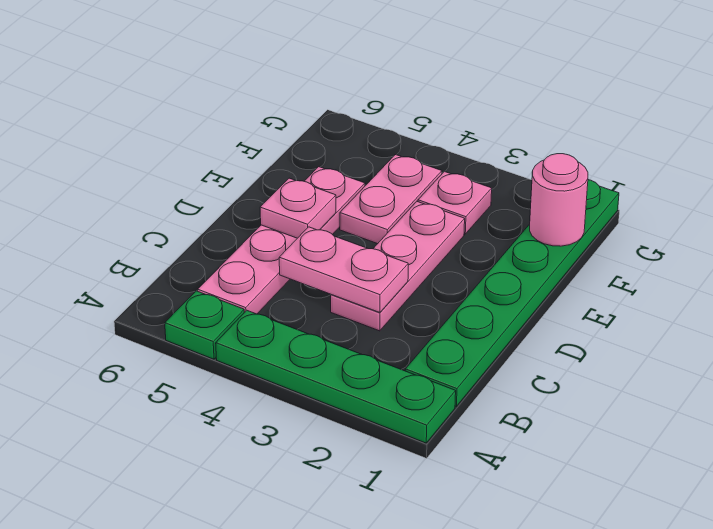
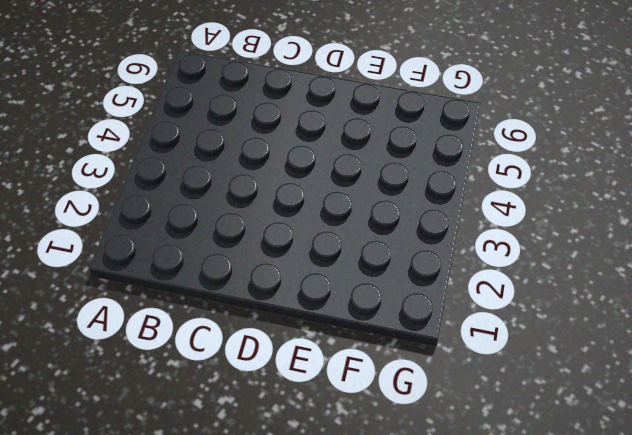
none -> green 1x4 plate [216,310,456,443]
none -> green 1x1 plate [165,291,244,359]

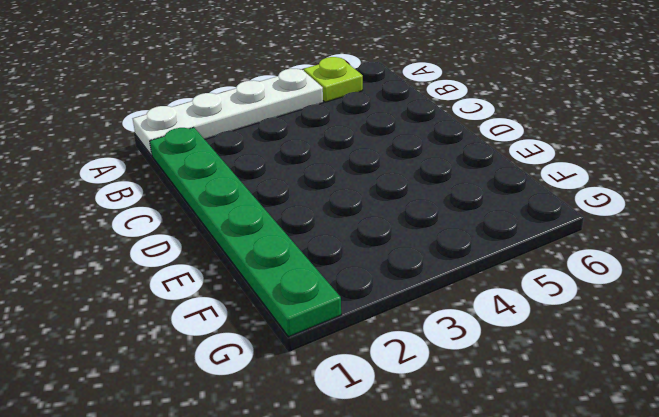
white 1x4 plate [133,69,323,155] -> green 1x4 plate [216,310,456,443]
lime 1x1 plate [304,57,363,102] -> green 1x1 plate [165,291,244,359]
none -> pink 1x4 plate [198,167,365,314]
none -> pink 1x3 plate [331,202,465,331]

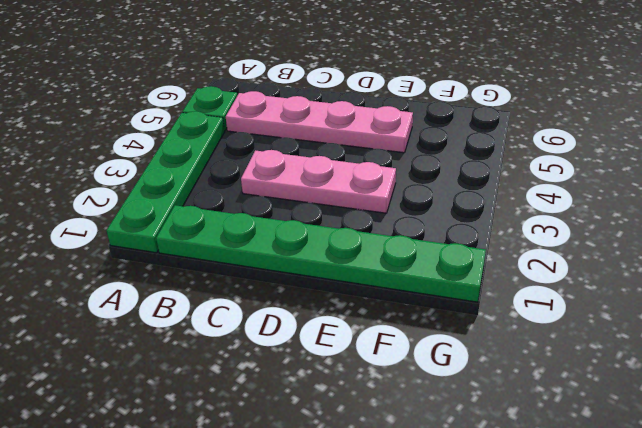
none -> pink 1x2 plate [340,155,442,244]
none -> pink 1x1 plate [418,172,492,234]

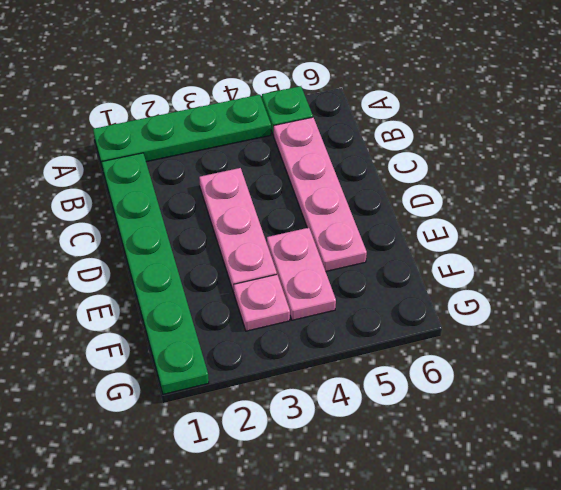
none -> pink 1x2 plate [279,227,408,313]
none -> pink 1x1 plate [260,178,336,238]

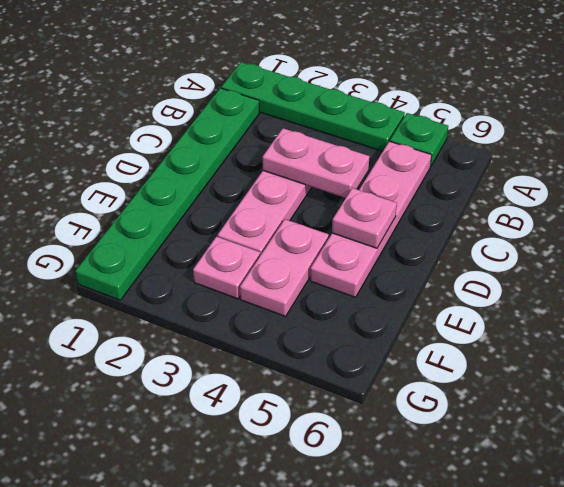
none -> pink 1x1 round brick [530,154,588,246]

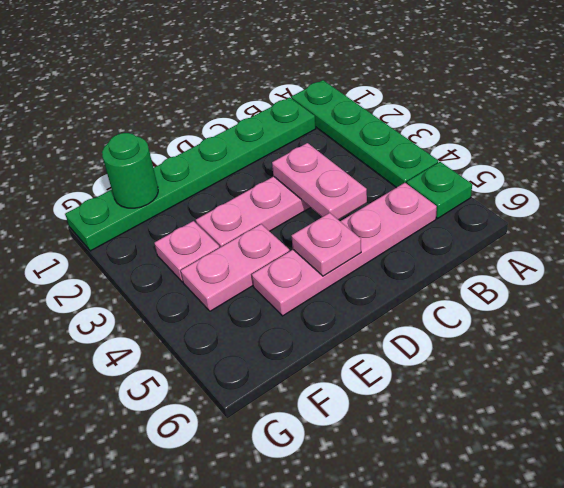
green 1x1 round brick [102,133,158,208] -> pink 1x1 round brick [530,154,588,246]

